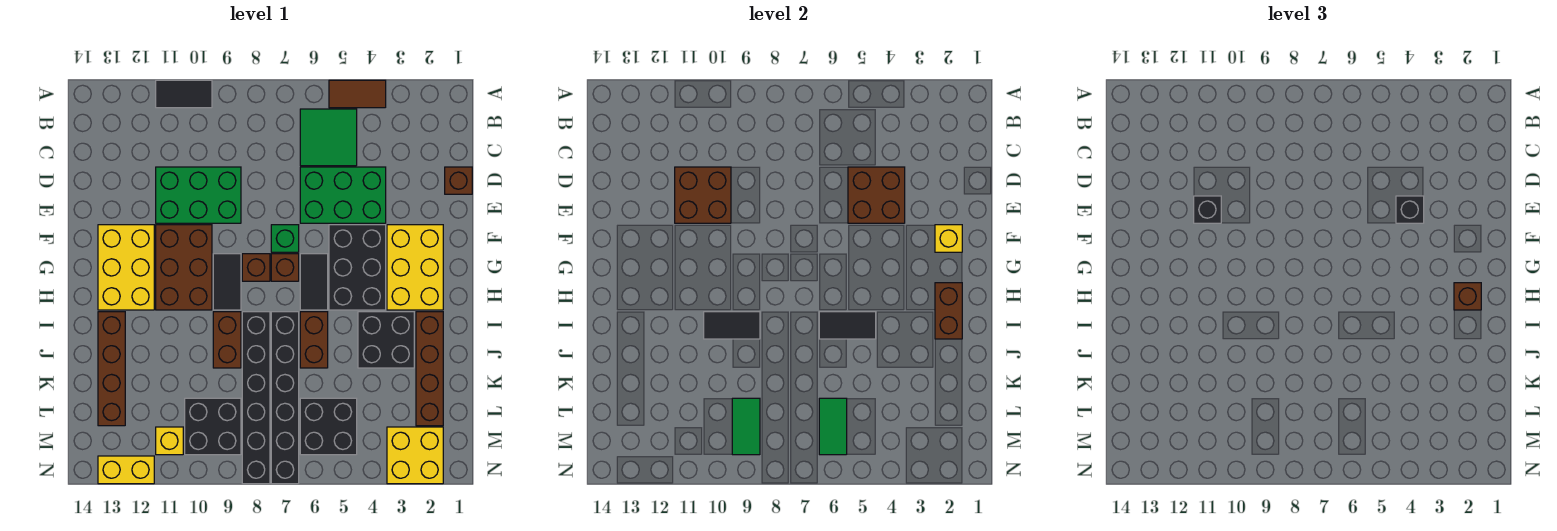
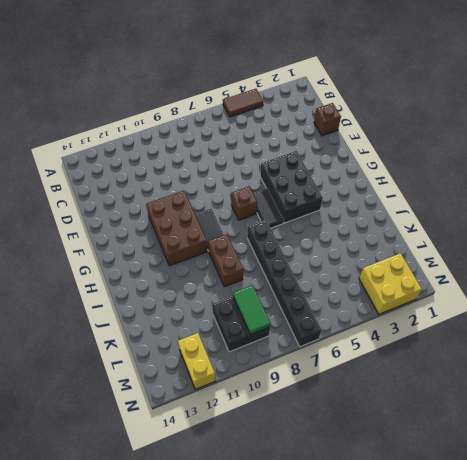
yellow 1x2 brick [178,333,216,389] -> yellow 1x2 brick turned to [98,456,154,484]
none -> black 1x2 tile [156,80,212,108]
none -> green 2x2 tile [300,109,357,166]
none -> green 2x3 brick [300,167,386,223]
none -> green 2x3 brick [156,167,241,223]

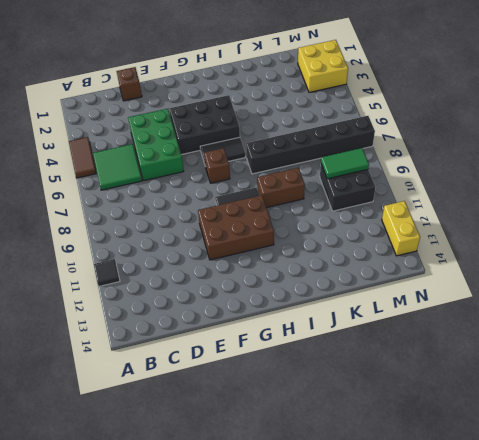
black 1x1 tile [94,259,120,286] -> black 1x2 tile [156,80,212,108]
none -> green 2x3 brick [156,167,241,223]
none -> yellow 2x3 brick [387,225,443,310]
none -> green 1x1 brick [271,225,299,252]
none -> yellow 2x3 brick [98,225,154,310]

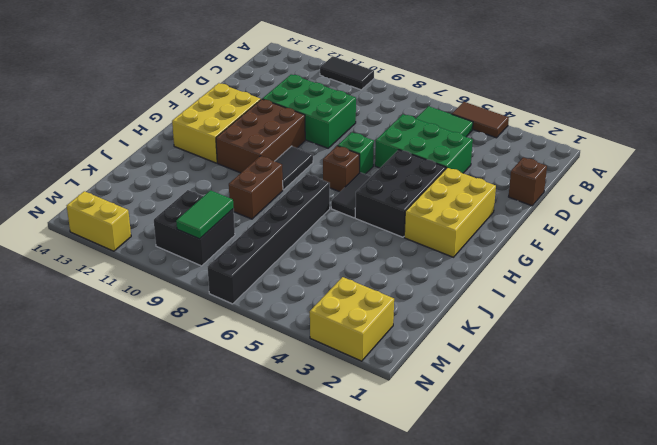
none -> brown 1x1 brick [242,254,270,281]
none -> brown 1x4 brick [416,312,443,426]
none -> black 2x2 brick [358,312,414,368]
none -> brown 1x2 brick [300,312,328,368]

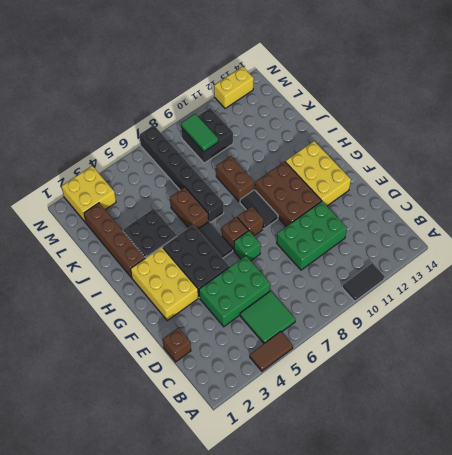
none -> black 1x6 brick [242,312,270,484]
none -> brown 1x4 brick [98,312,125,426]
none -> black 2x2 brick [300,398,357,455]
none -> yellow 1x1 brick [156,427,183,455]

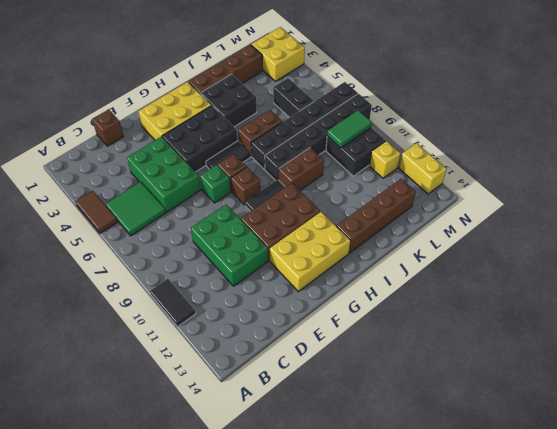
black 1x2 brick [273,78,314,118] -> black 2x2 brick [300,398,357,455]
none -> brown 2x2 brick [848,167,905,223]
none -> brown 2x2 brick [675,167,731,223]
none -> yellow 1x1 brick [935,225,962,252]
none -> brown 1x2 brick [935,283,962,339]

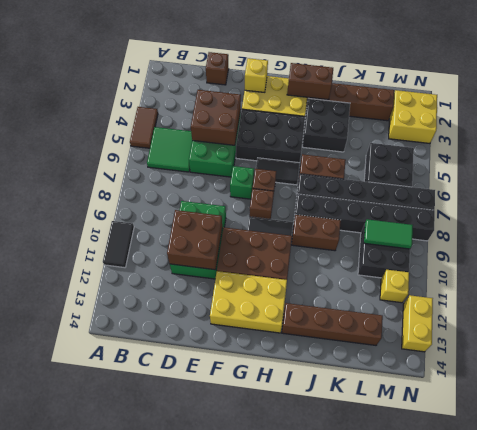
none -> black 1x2 tile [819,312,876,339]
none -> black 1x2 tile [704,312,760,339]
none -> green 1x2 tile [819,398,847,455]
none -> black 1x1 brick [1396,196,1424,223]

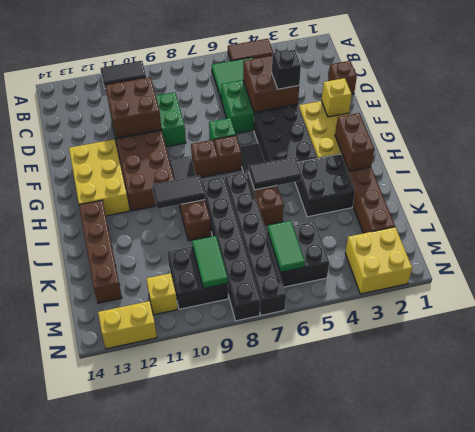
none -> black 1x1 brick [1194,196,1221,223]
none -> brown 1x1 brick [1454,283,1481,310]

